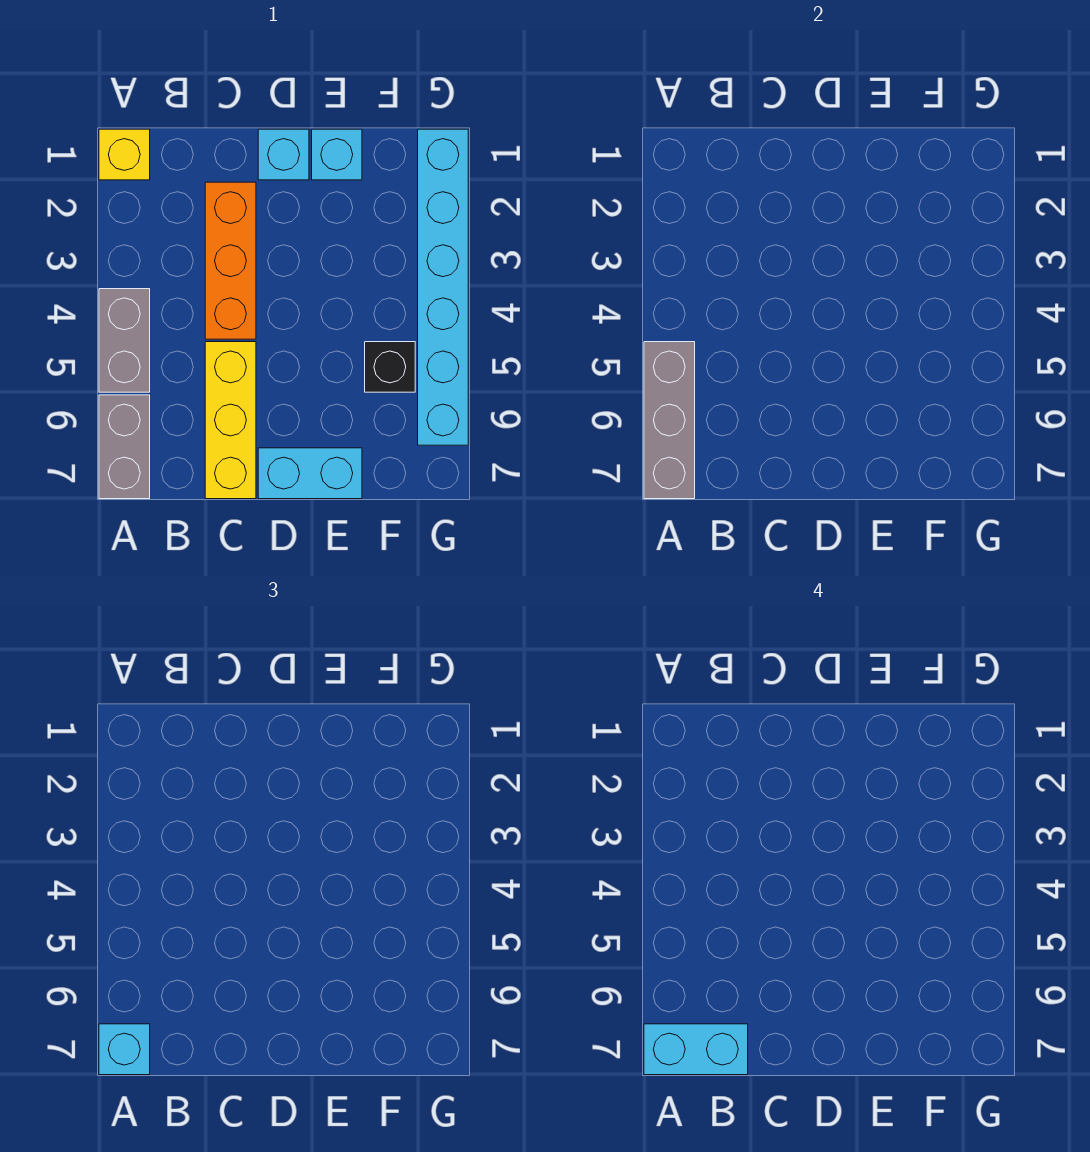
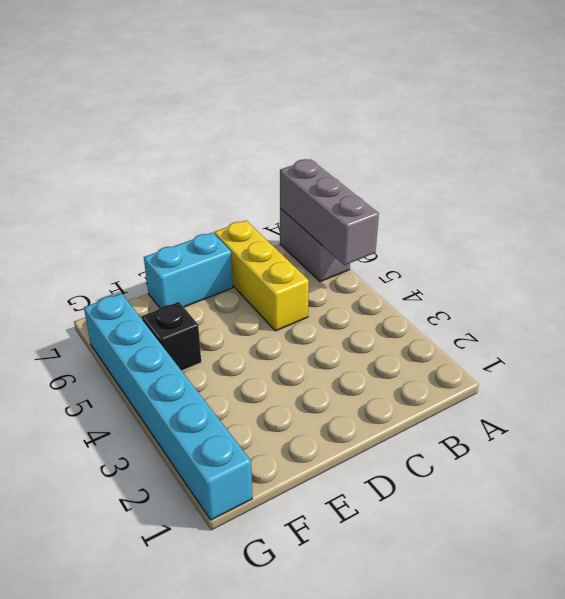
none -> yellow 1x1 brick [99,129,150,180]
none -> grey 1x2 brick [99,289,150,392]
none -> orange 1x3 brick [205,182,256,339]

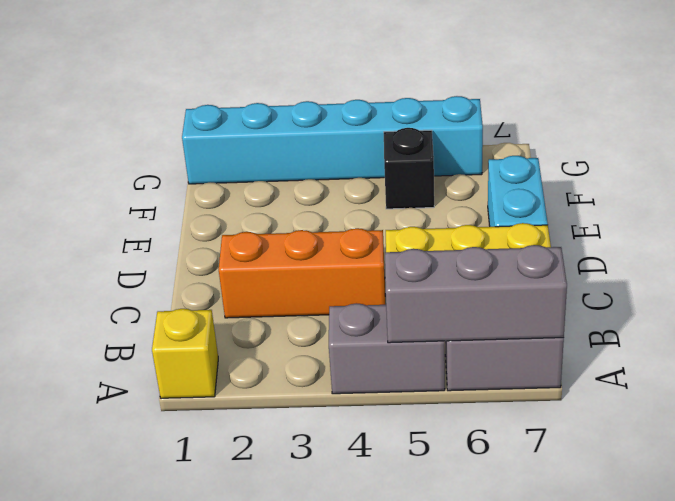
none -> cyan 1x1 brick [258,129,309,180]
none -> cyan 1x1 brick [312,129,362,180]
none -> cyan 1x1 brick [99,1024,150,1075]

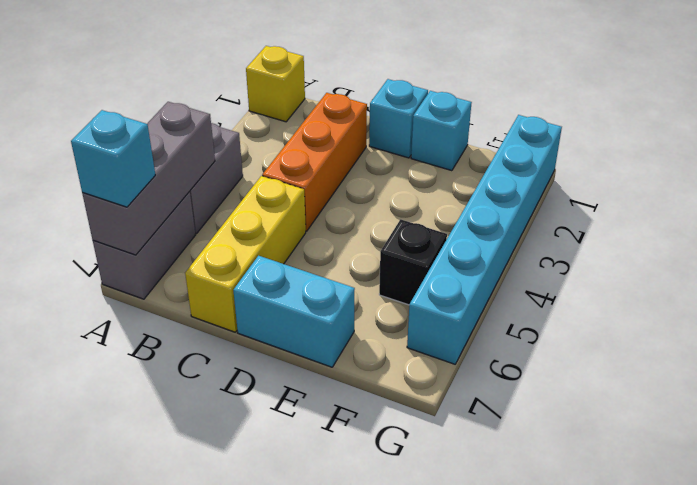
none -> cyan 1x2 brick [644,1024,748,1075]

